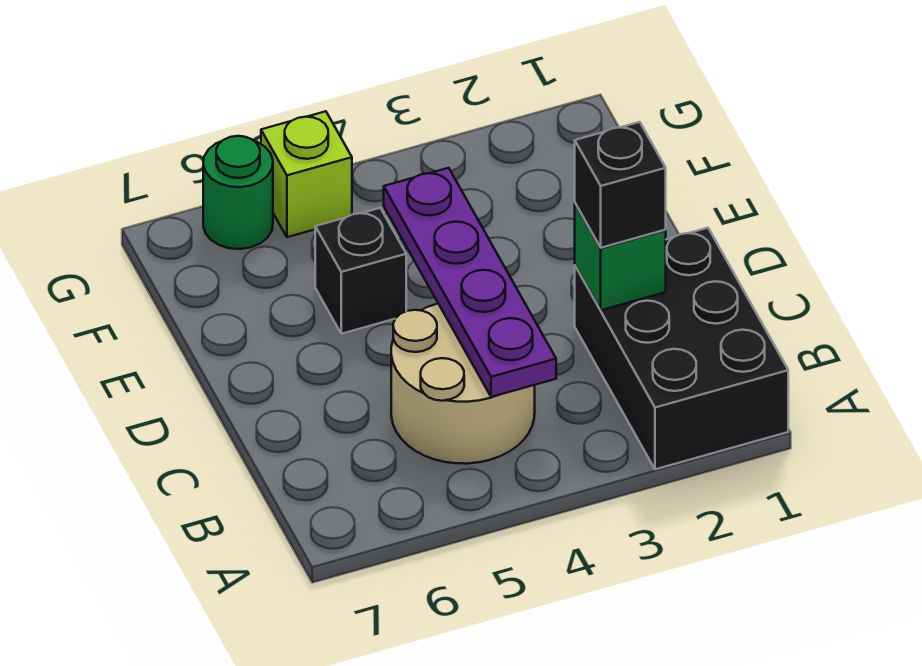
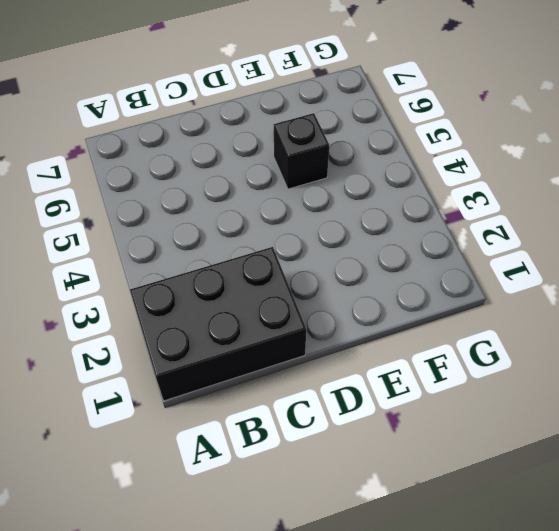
none -> tan 2x2 round brick [391,304,535,464]
none -> lime 1x1 brick [261,111,352,237]

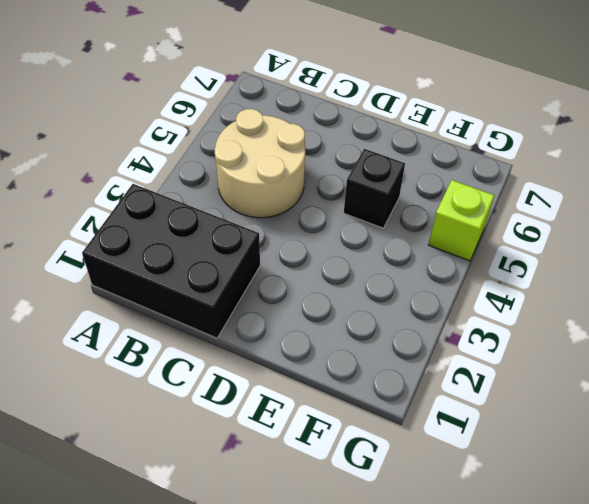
none -> green 1x1 round brick [203,136,273,249]
none -> purple 1x4 plate [384,168,556,397]

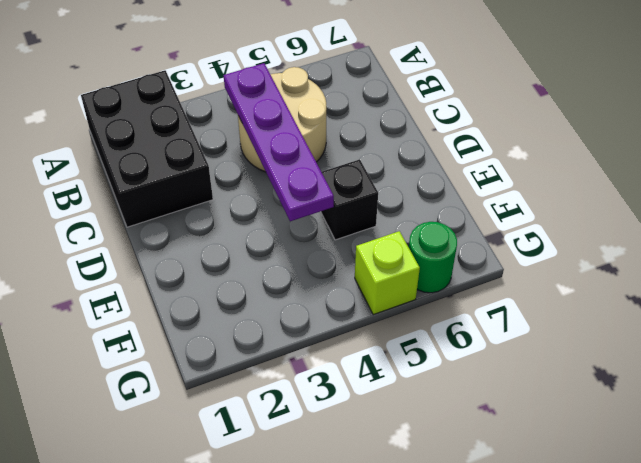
none -> green 1x1 brick [575,203,666,310]
none -> black 1x1 brick [575,122,666,248]

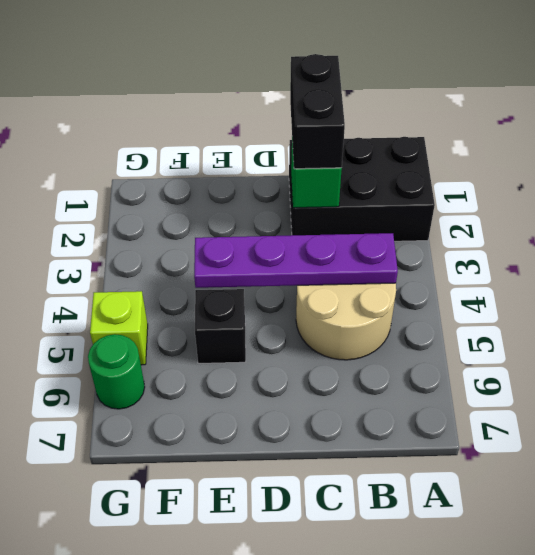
black 1x2 brick [290,54,345,169] -> black 1x1 brick [575,122,666,248]

